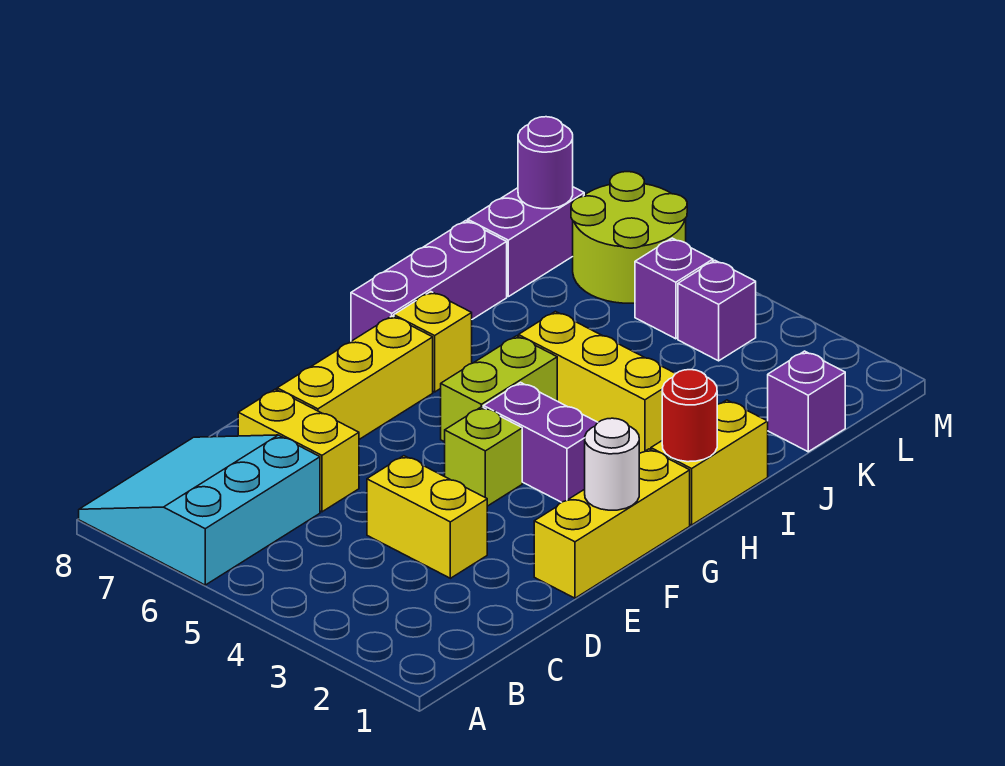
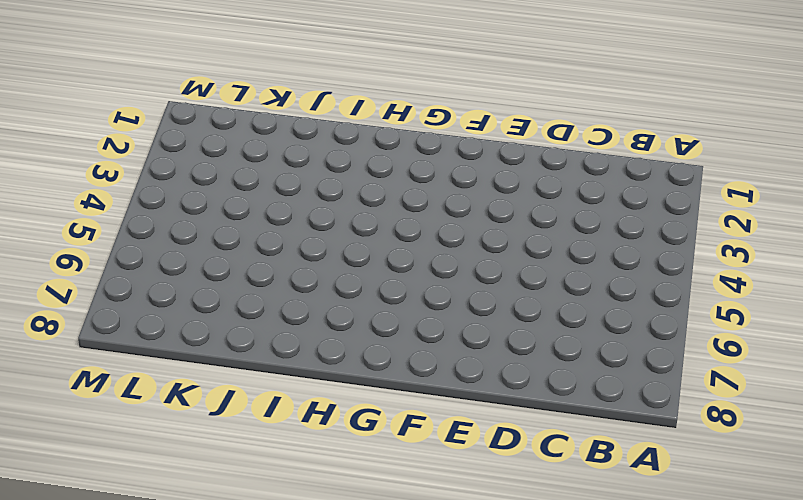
none -> cyan 3x3 slope [79,435,320,585]
none -> yellow 1x2 brick [367,456,487,578]
none -> yellow 1x2 brick [238,389,359,512]

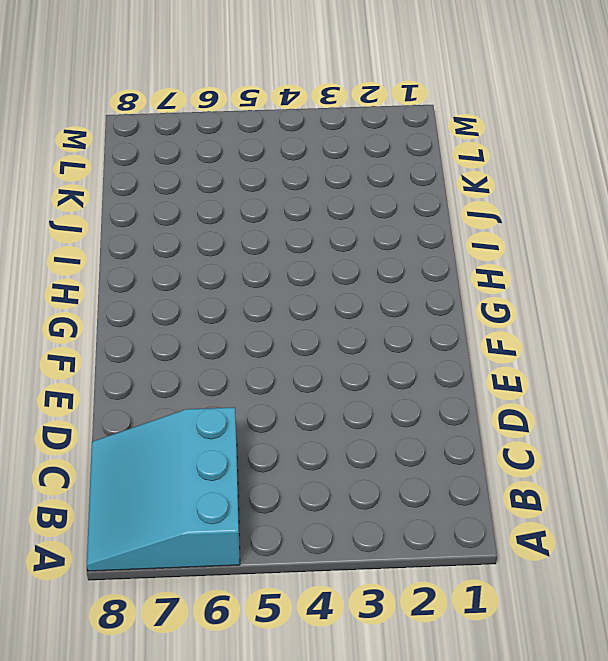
none -> yellow 1x2 brick [367,456,487,578]
none -> yellow 1x2 brick [238,389,359,512]
none -> yellow 1x3 brick [534,449,690,598]

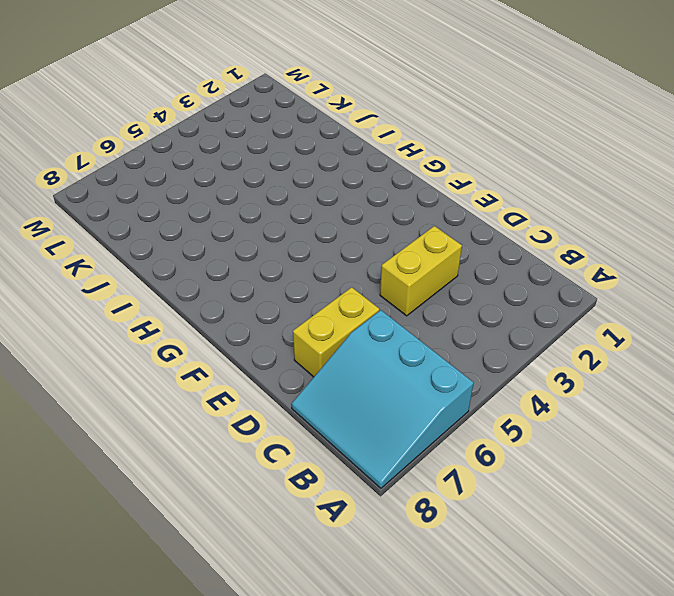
none -> yellow 1x3 brick [534,449,690,598]
none -> yellow 1x3 brick [277,316,433,439]
none -> lime 1x1 brick [445,407,522,506]

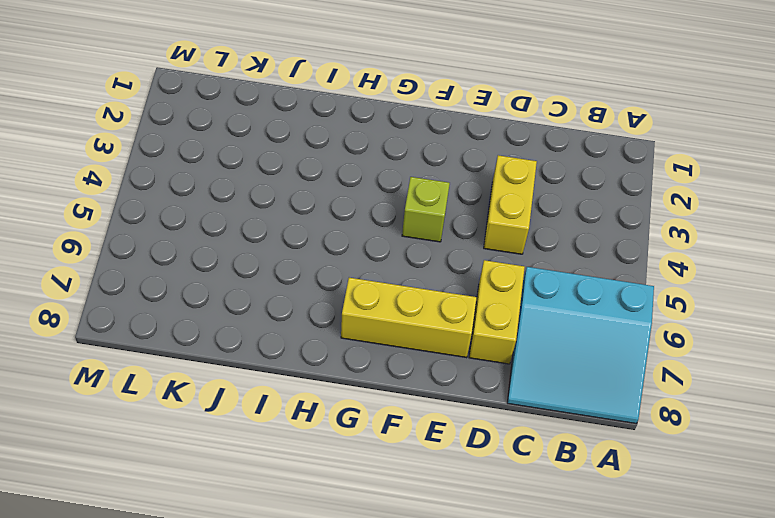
none -> yellow 1x3 brick [534,449,690,598]
none -> purple 1x2 brick [483,382,598,502]
none -> lime 1x2 brick [441,336,557,442]

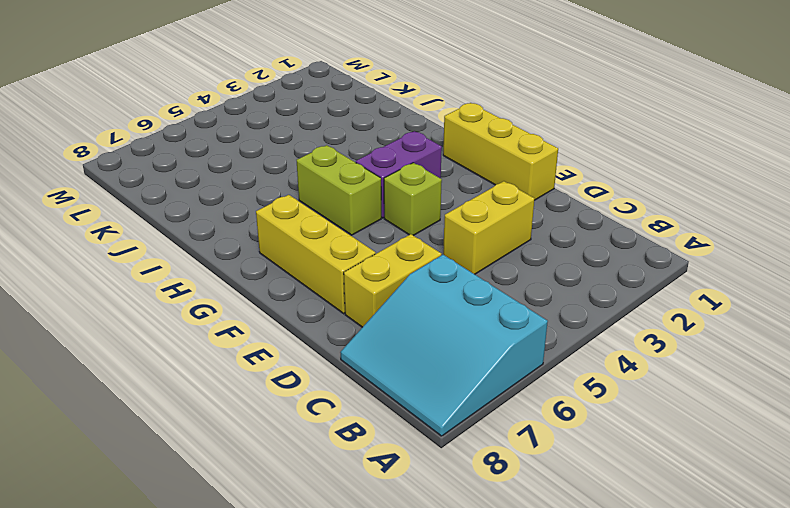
none -> yellow 1x2 brick [651,400,768,525]
none -> yellow 1x1 brick [394,292,472,392]
none -> purple 1x3 brick [351,221,507,341]

